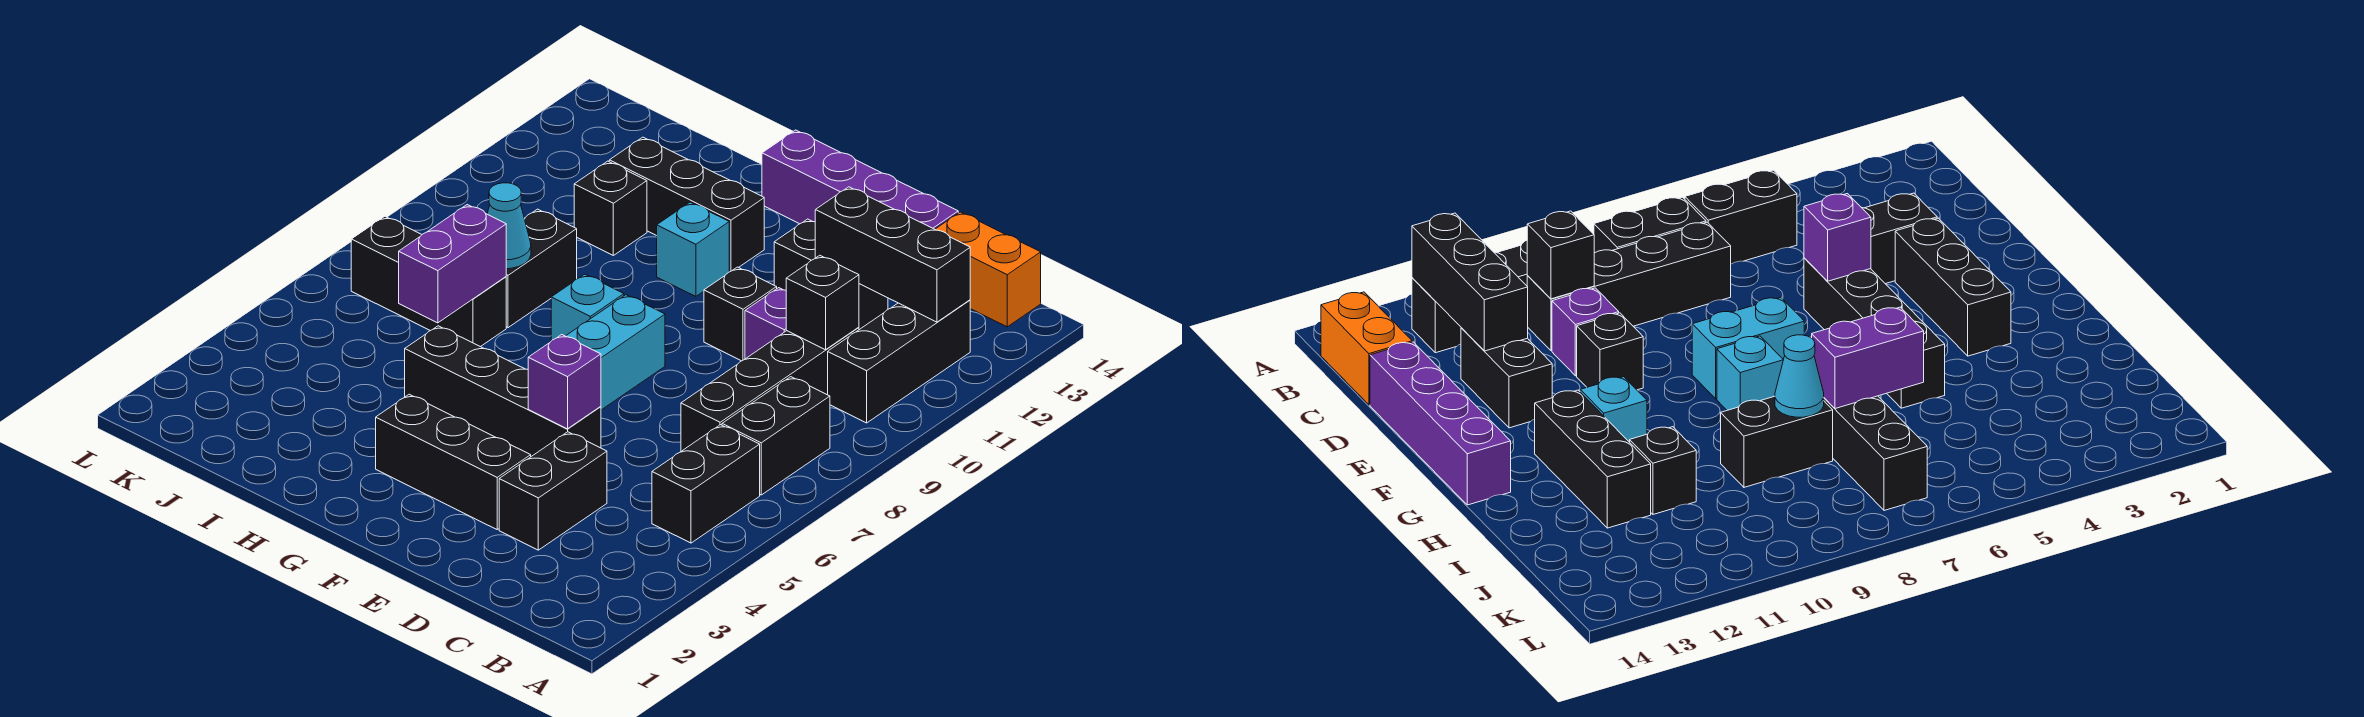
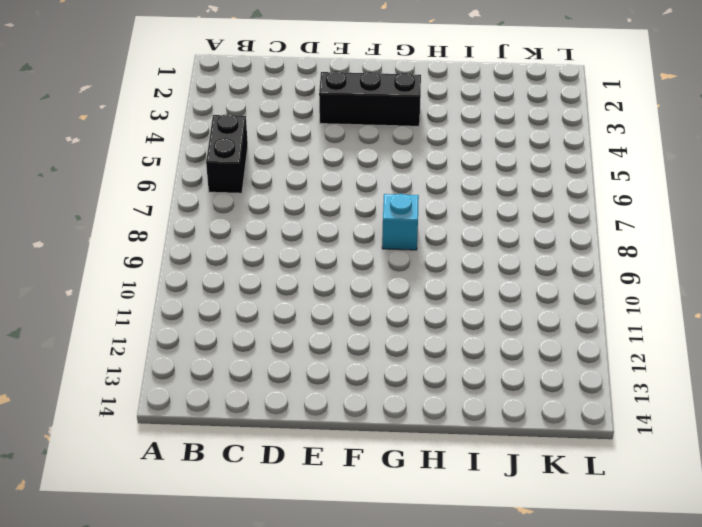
none -> black 1x2 brick [722,377,830,495]
none -> black 1x3 brick [828,300,970,423]
none -> orange 1x2 brick [935,212,1041,327]

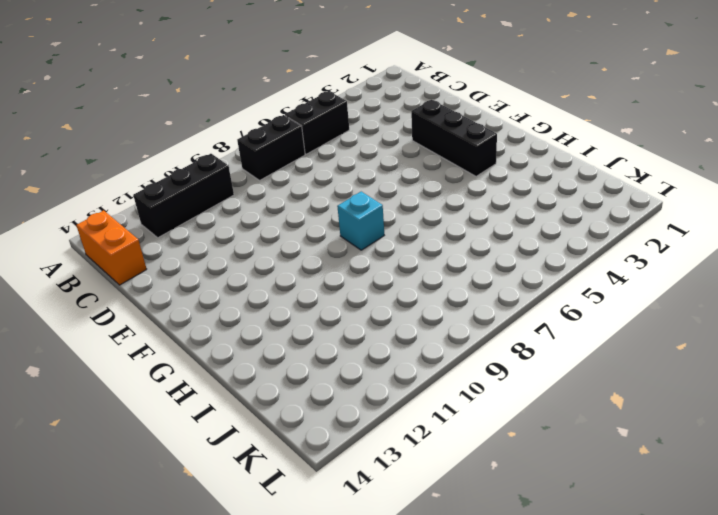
none -> black 1x4 brick [681,327,859,451]
none -> black 1x2 brick [499,432,607,550]
none -> purple 1x1 brick [745,288,787,359]

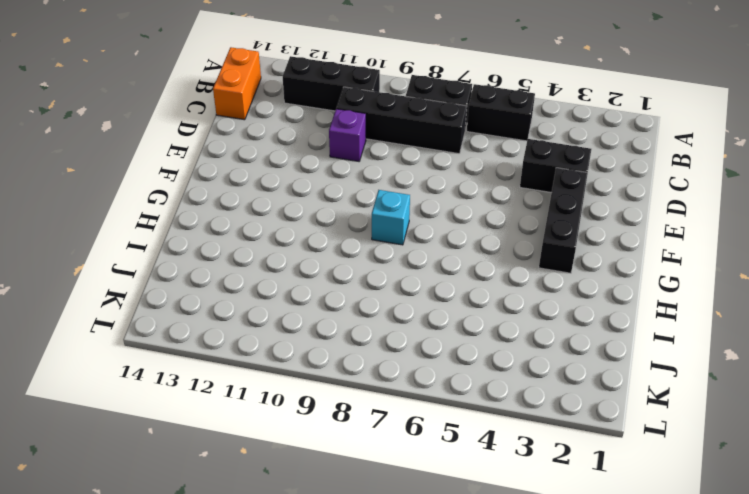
none -> black 1x2 brick [774,219,888,330]
none -> purple 1x4 brick [762,130,958,229]
none -> black 1x4 brick [405,326,601,456]

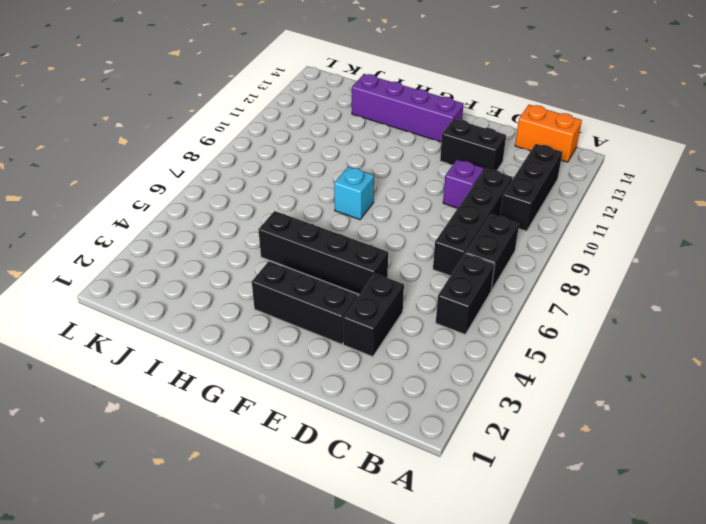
purple 1x4 brick [352,74,464,142] -> purple 1x4 brick moved to [762,130,958,229]
none -> black 1x1 brick [704,267,777,361]
none -> cyan 1x2 brick [566,295,665,410]
none -> cyan 1x1 brick [657,202,729,296]

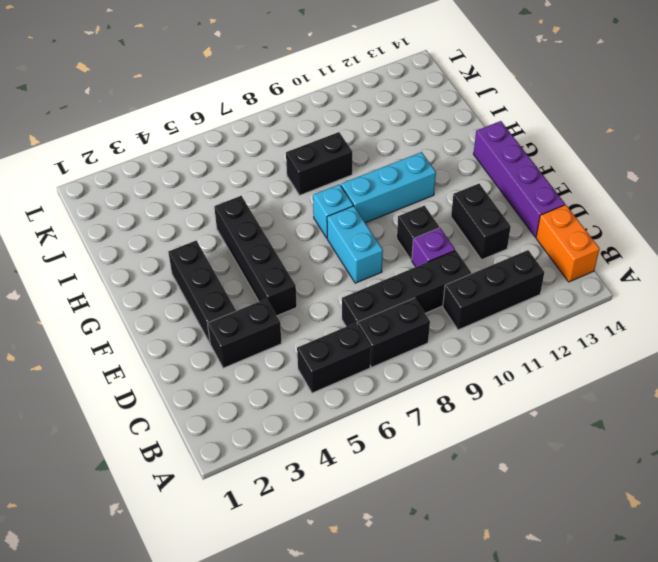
cyan 1x2 brick [327,206,383,283] -> cyan 1x2 brick turned to [566,295,665,410]
cyan 1x3 brick [341,152,436,223] -> cyan 1x1 brick [657,202,729,296]
none -> black 1x3 brick [609,137,764,272]
none -> black 1x3 brick [351,216,506,347]
none -> black 1x1 brick [574,161,647,255]

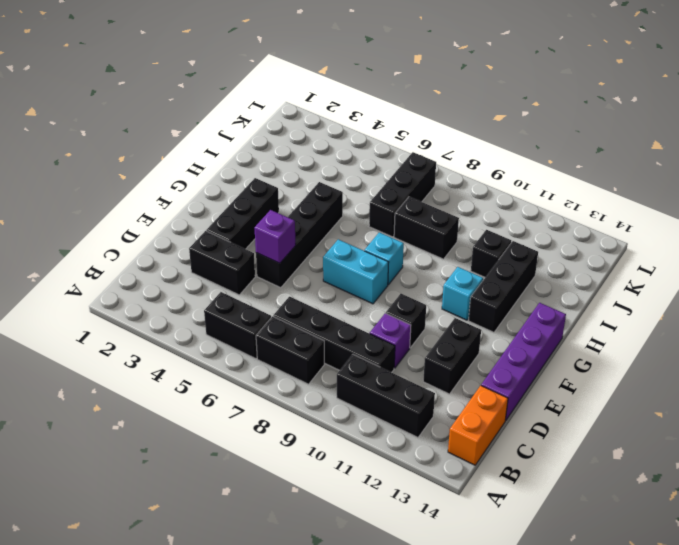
none -> black 1x3 brick [815,187,970,322]
none -> black 1x1 brick [786,255,859,350]
none -> purple 1x2 brick [399,205,506,323]

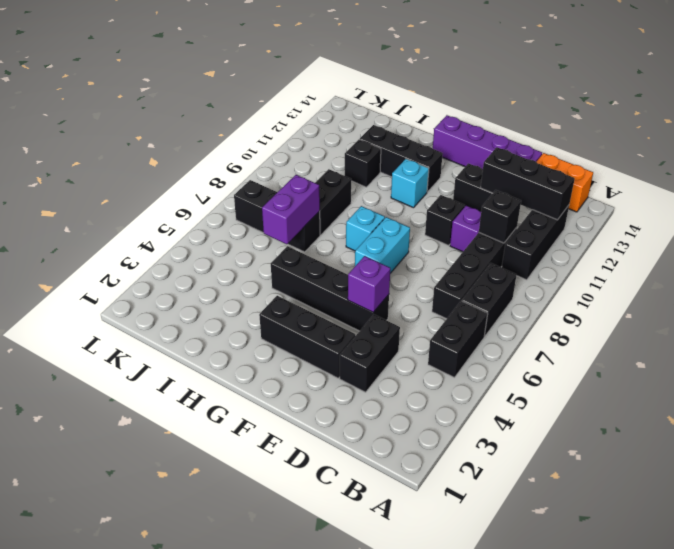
none -> cyan 1x1 cone [487,183,531,269]

